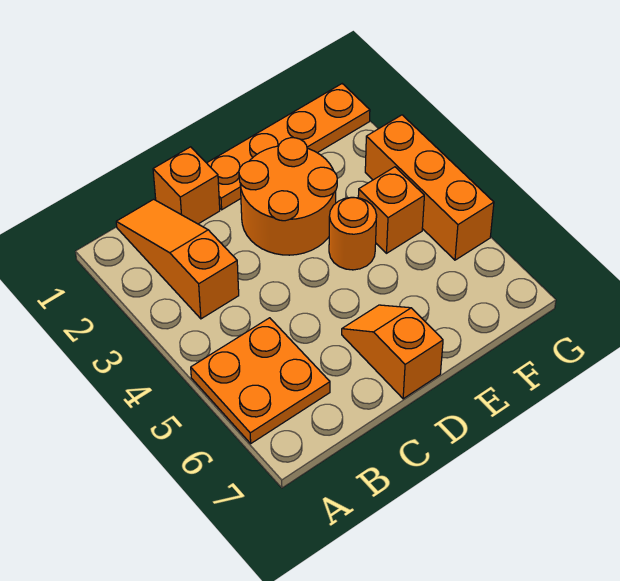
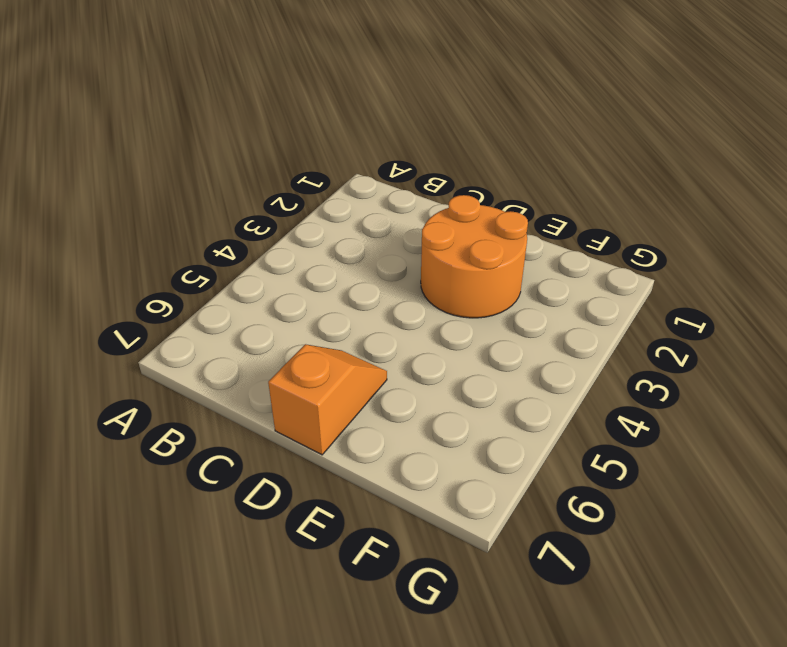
none -> orange 2x2 plate [191,318,330,443]
none -> orange 1x3 slope [116,199,239,319]

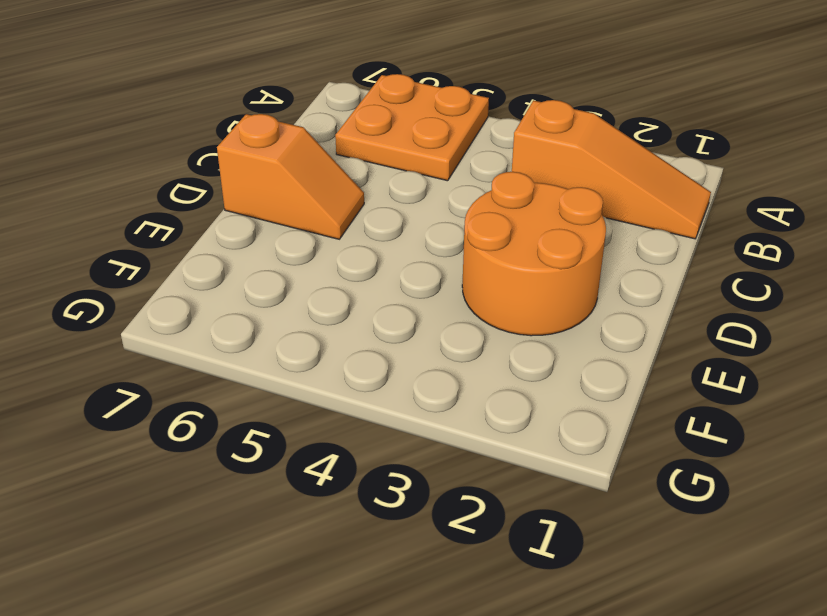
none -> orange 1x1 brick [153,147,220,224]
none -> orange 1x4 plate [207,84,370,210]

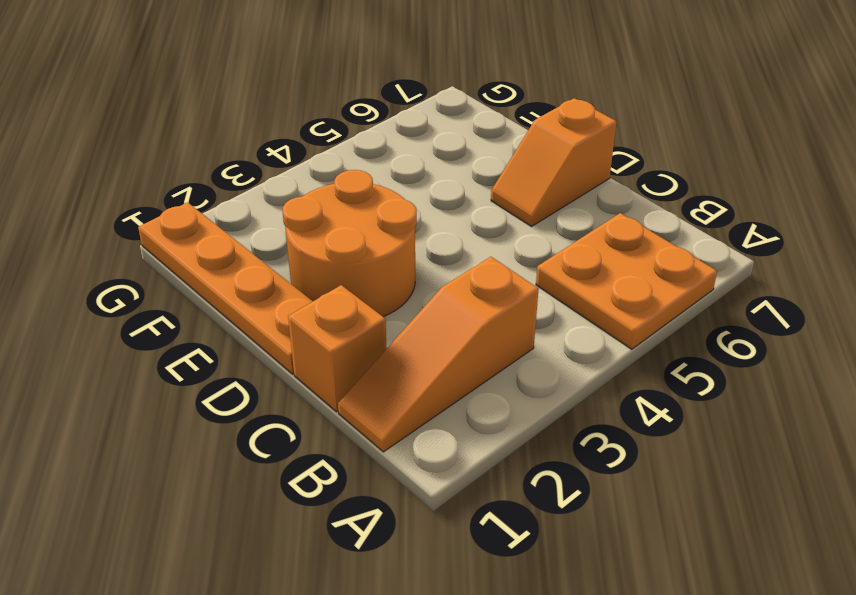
none -> orange 1x1 round brick [329,197,377,270]
none -> orange 1x1 brick [358,167,424,253]

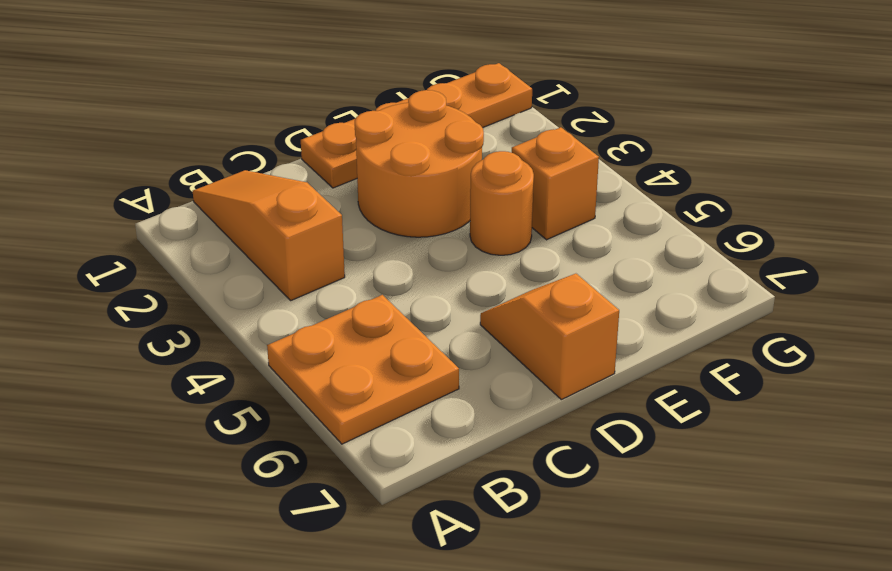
none -> orange 1x1 brick [153,147,220,224]
none -> orange 1x3 brick [365,115,494,260]

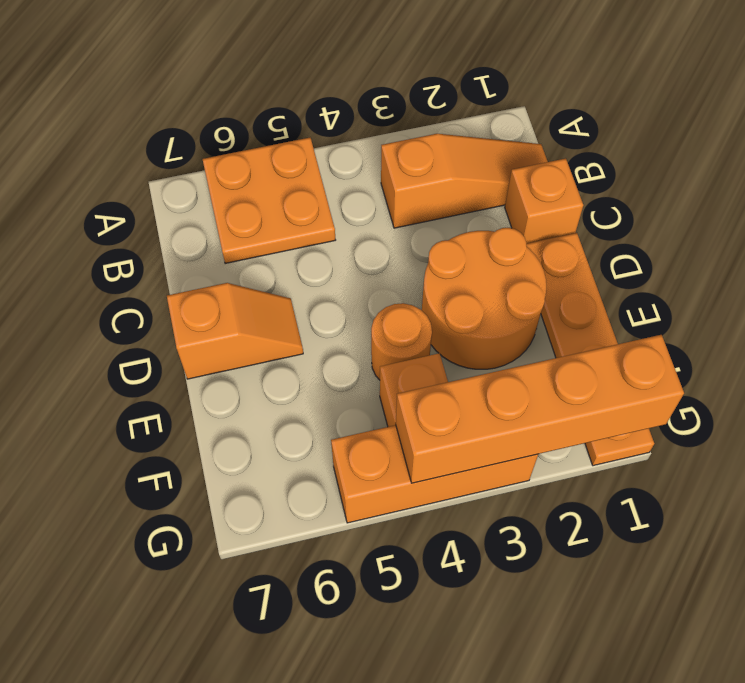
orange 1x4 brick [396,335,684,483] -> none

